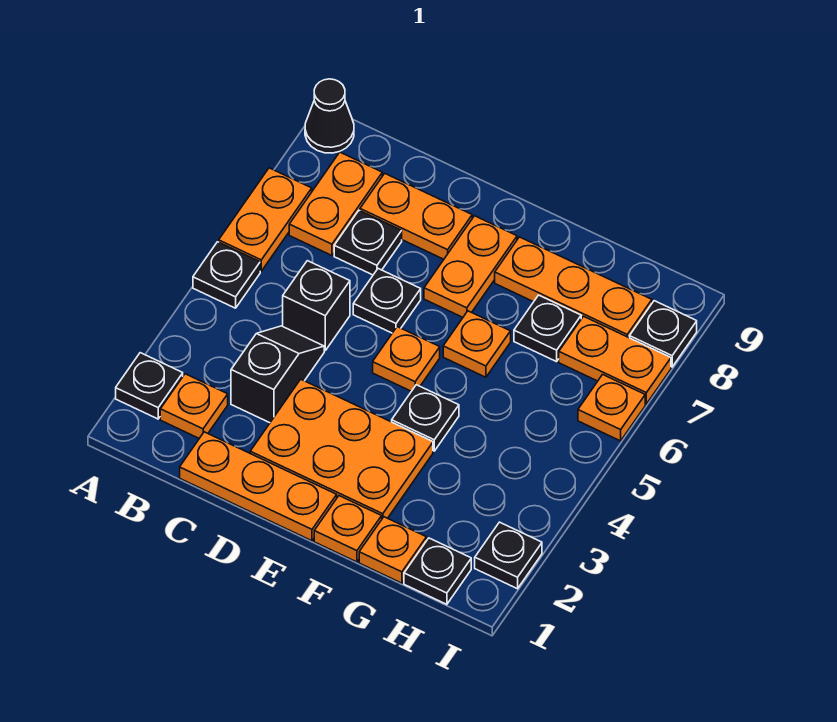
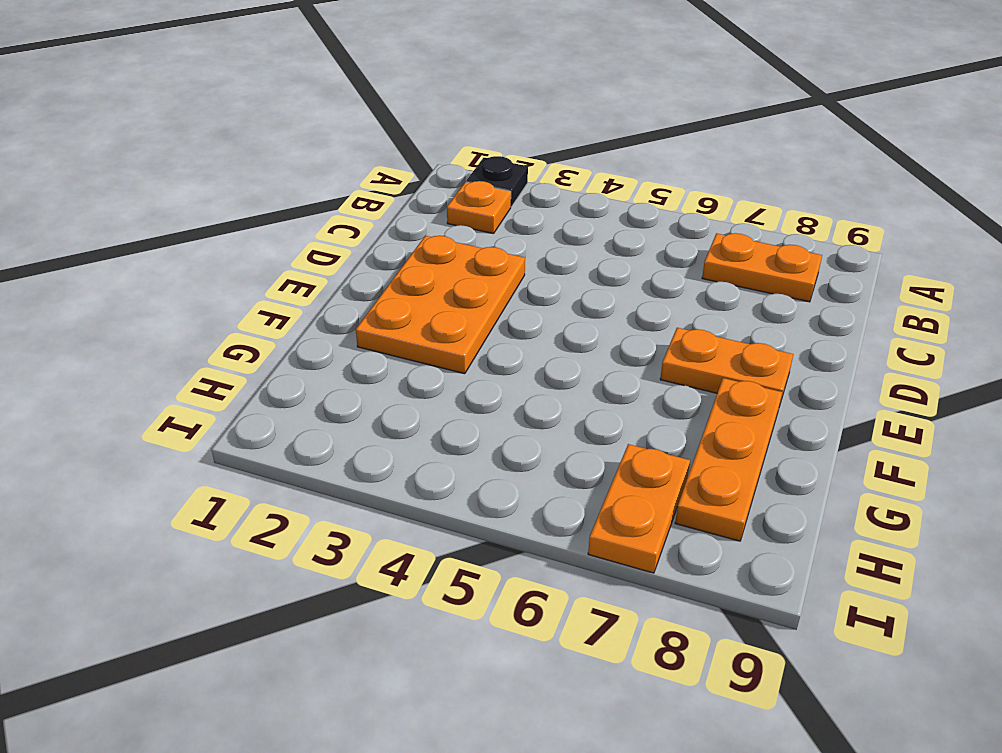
none -> black 1x1 plate [193,242,260,308]
none -> orange 1x2 plate [219,168,312,271]
none -> black 1x1 cone [305,79,354,153]

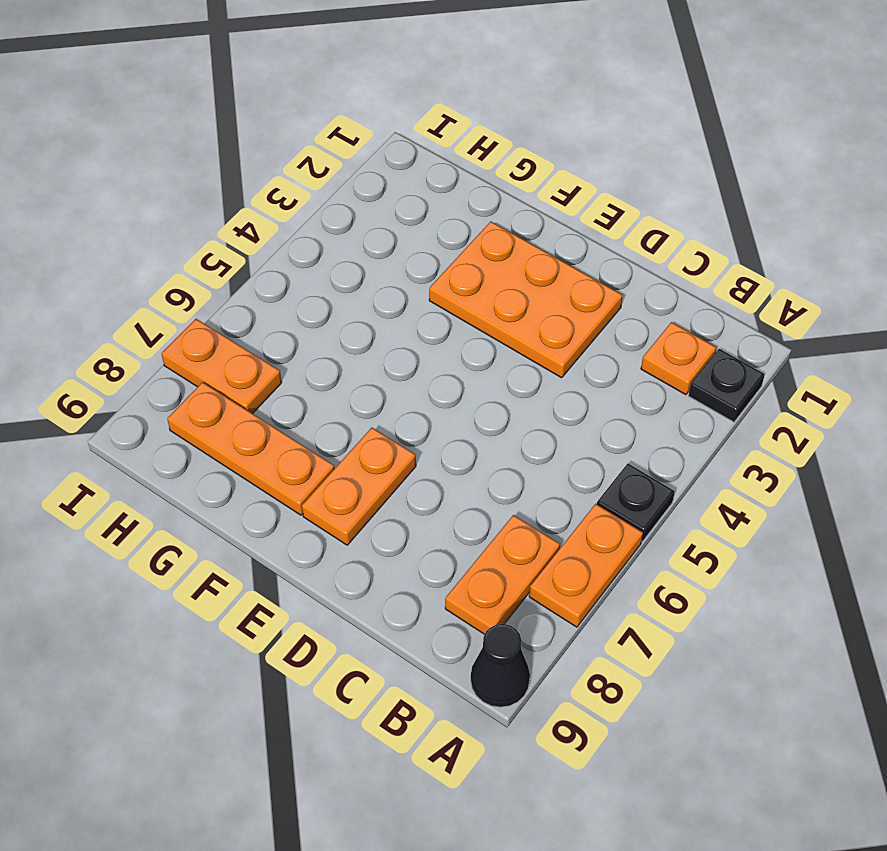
none -> orange 1x3 plate [180,432,337,541]
none -> black 1x2 slope [231,326,324,423]
none -> black 1x1 brick [283,261,350,350]

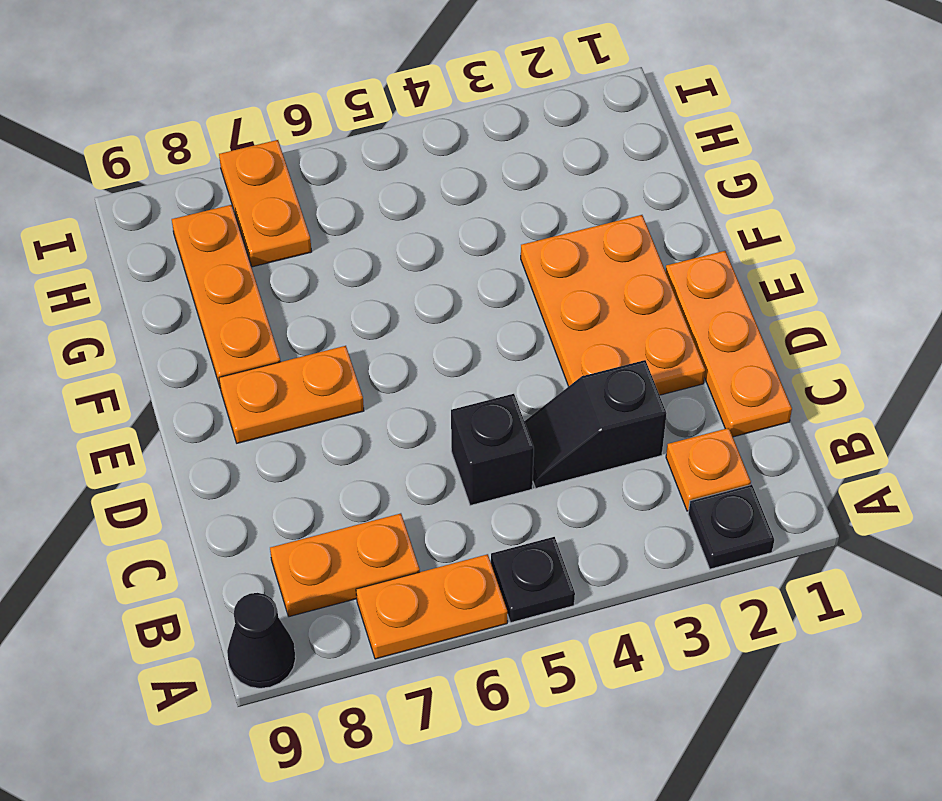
none -> black 1x1 plate [334,211,402,275]
none -> orange 1x2 plate [360,174,472,259]
none -> black 1x1 plate [353,269,421,333]

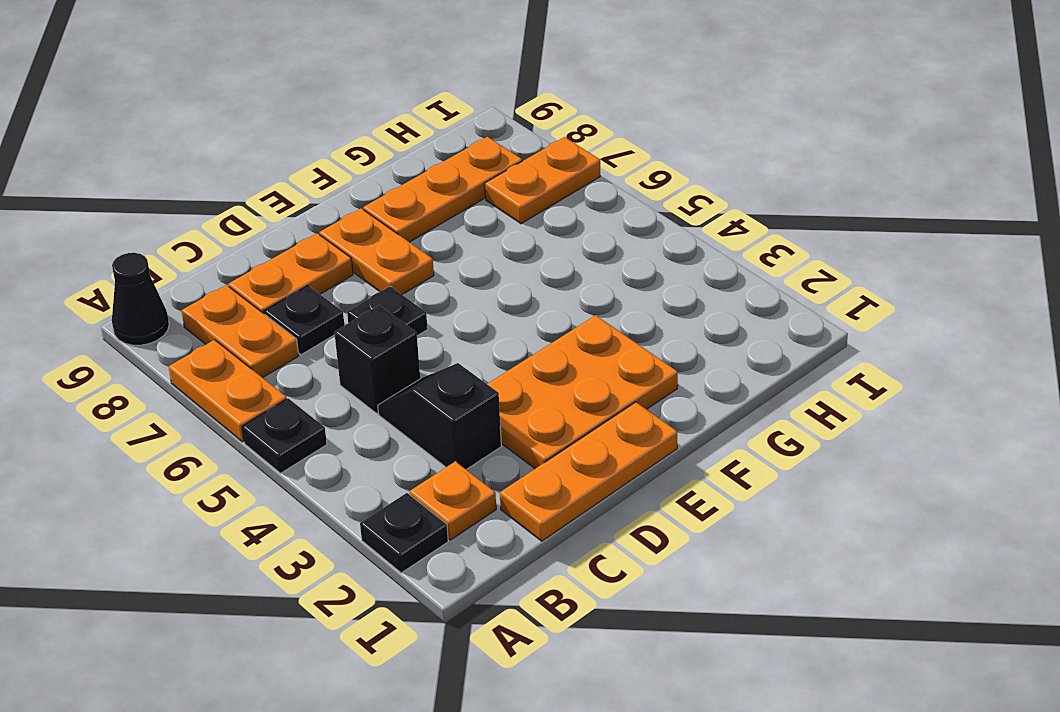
none -> orange 1x1 plate [373,327,440,391]
none -> orange 1x1 plate [314,496,382,562]
none -> black 1x1 plate [392,385,459,451]

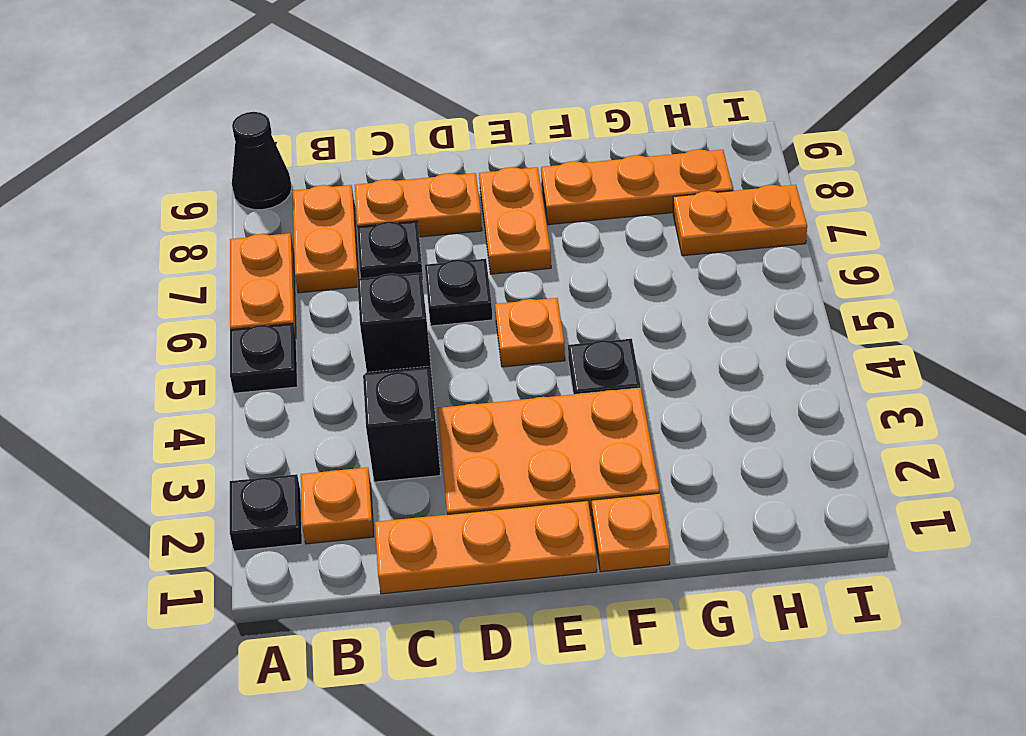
none -> orange 1x1 plate [443,311,511,377]
none -> orange 1x1 plate [359,517,427,583]
none -> black 1x1 plate [514,295,581,362]

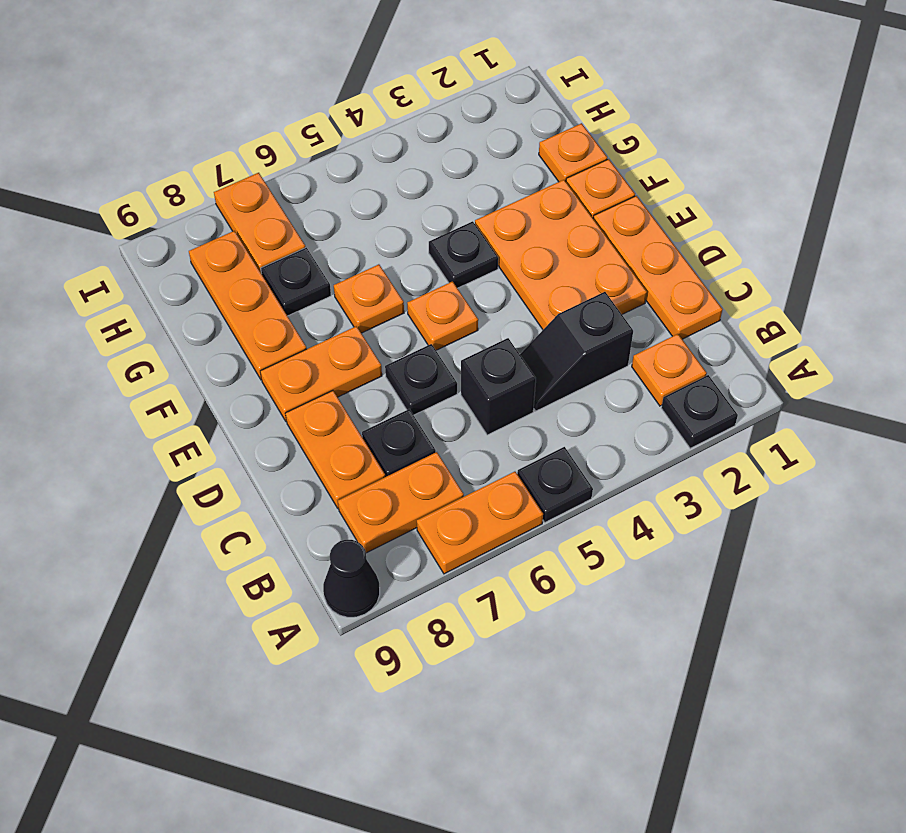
none -> black 1x1 plate [404,538,471,604]
none -> black 1x1 plate [475,522,542,589]
none -> orange 1x1 plate [578,375,645,441]

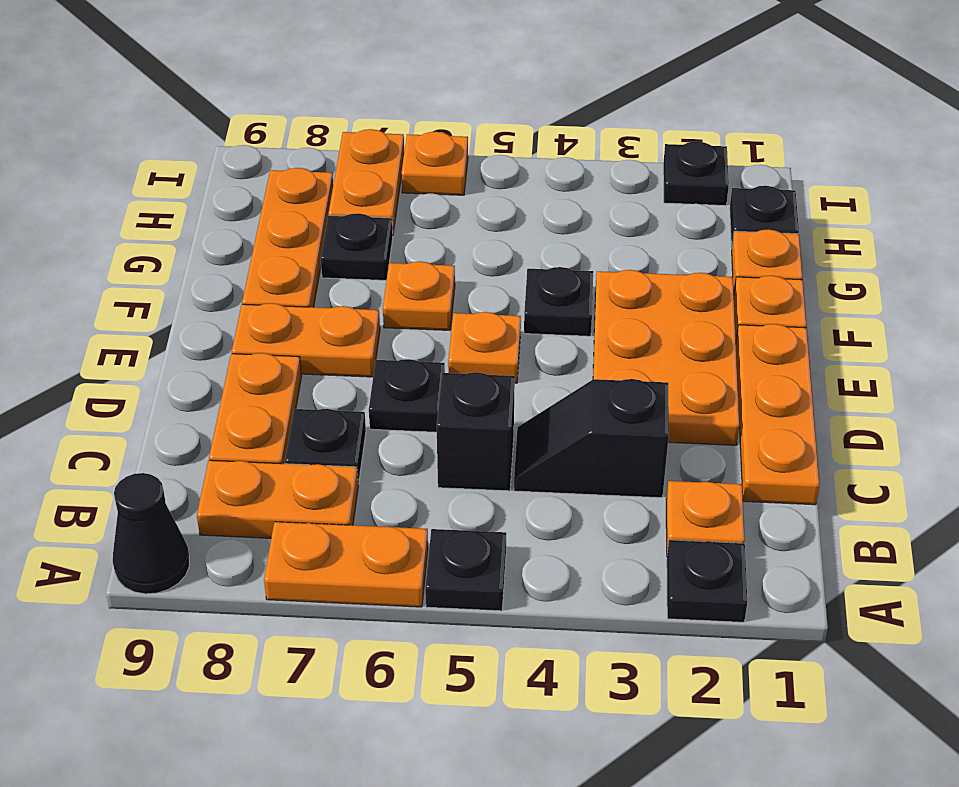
none -> black 1x1 plate [630,301,697,367]

